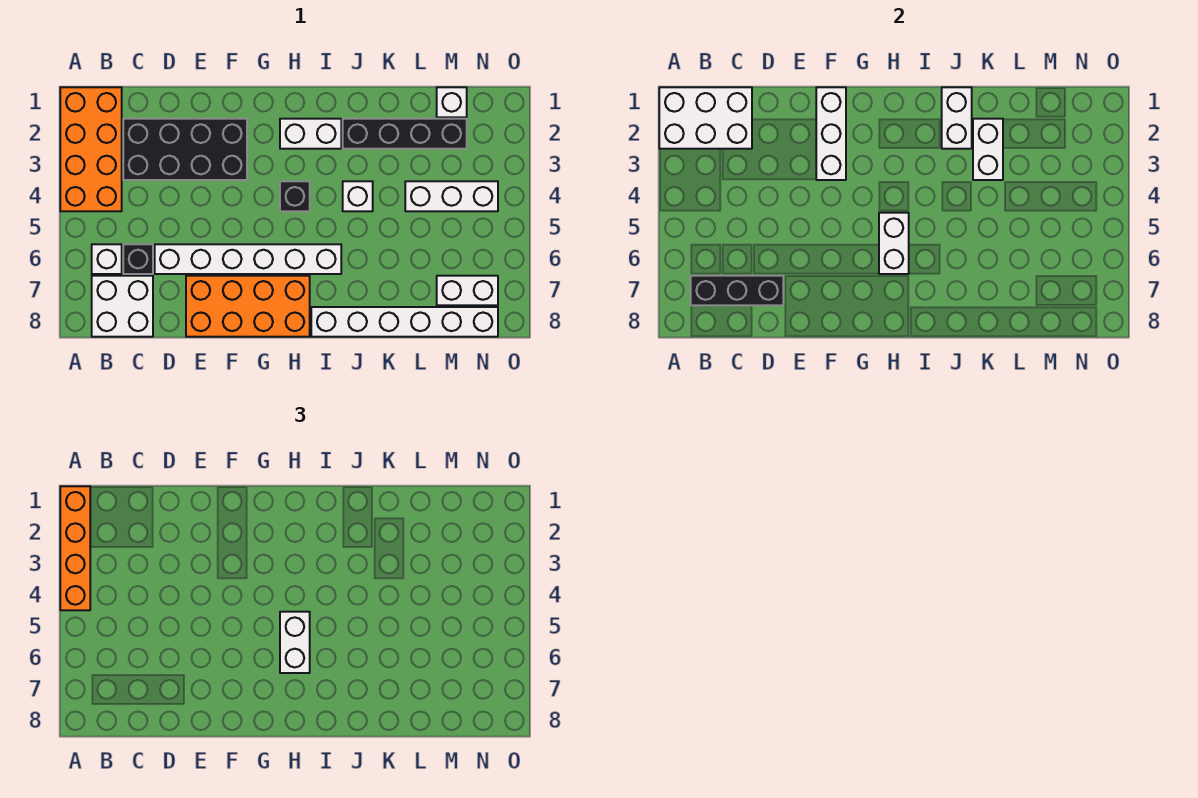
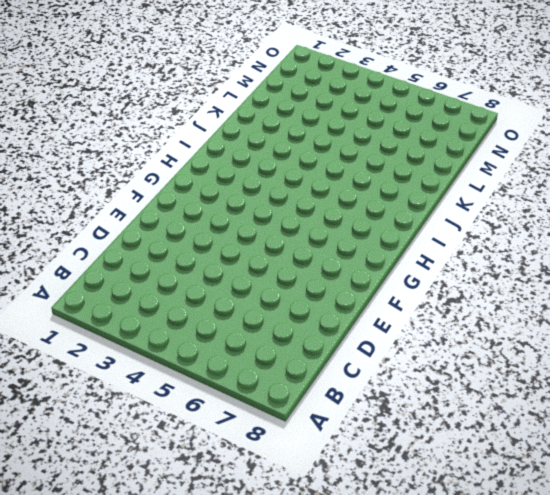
none -> orange 2x4 brick [60,87,122,211]
none -> white 1x1 brick [92,244,122,274]
none -> white 2x2 brick [92,276,153,337]

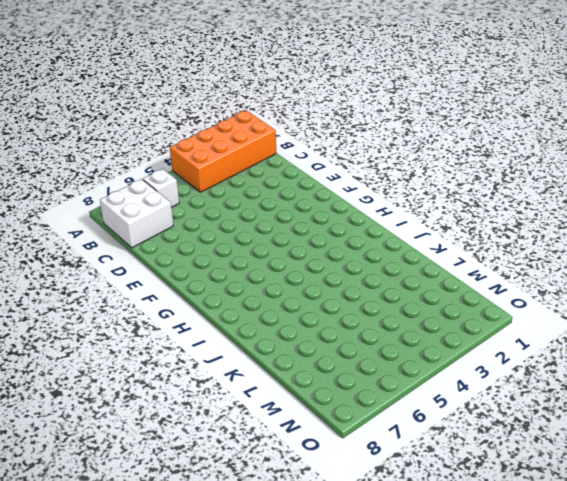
none -> black 2x4 brick [123,119,247,180]
none -> black 1x1 brick [123,244,153,274]
none -> white 1x6 brick [155,244,341,274]

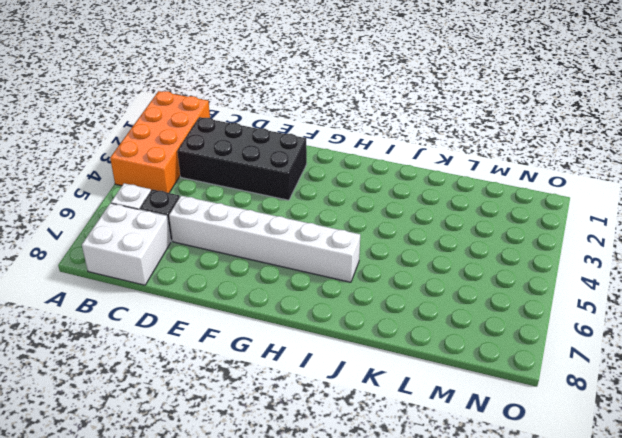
none -> orange 2x4 brick [186,276,310,337]
none -> white 1x2 brick [280,119,341,149]
none -> black 1x1 brick [280,181,310,211]

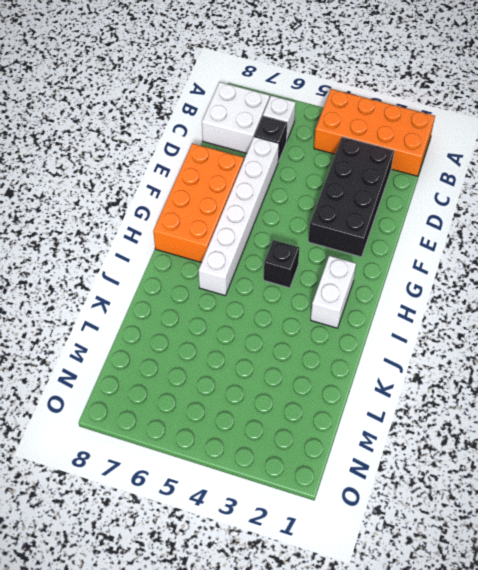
none -> white 1x6 brick [311,307,498,337]
none -> black 1x4 brick [343,119,467,149]
none -> white 1x1 brick [343,181,373,211]

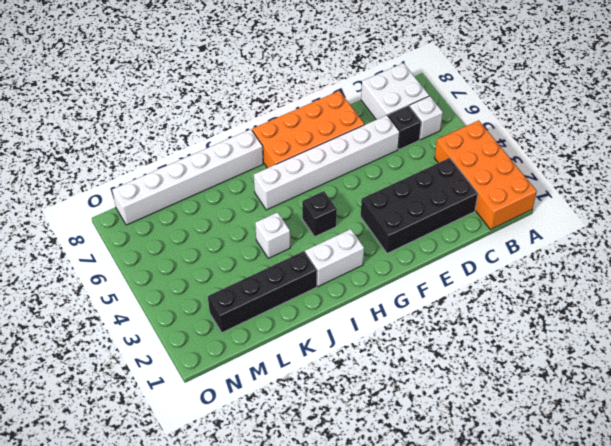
none -> white 1x3 brick [405,181,498,211]
none -> white 1x1 brick [437,87,467,117]
none -> white 1x2 brick [437,276,498,305]

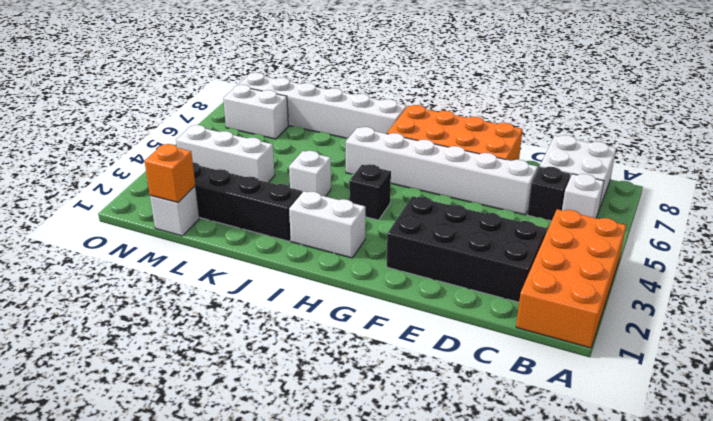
orange 1x1 brick [145,144,195,203] -> none
none -> white 2x3 brick [659,87,752,149]
none -> black 1x3 brick [691,276,783,305]
none -> white 1x3 brick [816,87,846,180]

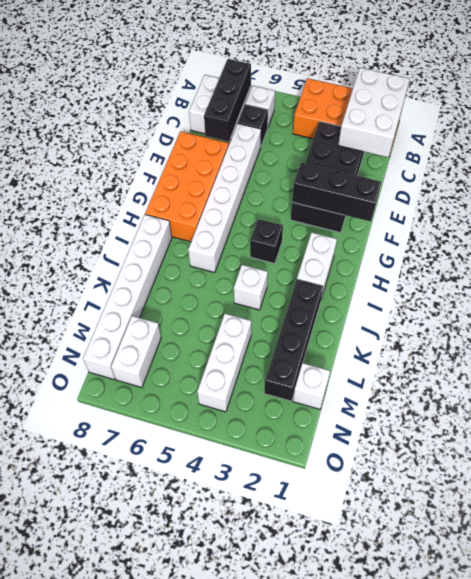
black 1x3 brick [292,163,381,222] -> white 1x3 brick [816,87,846,180]
none -> white 1x2 brick [879,213,909,274]
none -> white 1x2 brick [942,87,972,149]
none -> white 1x2 brick [973,119,1003,180]

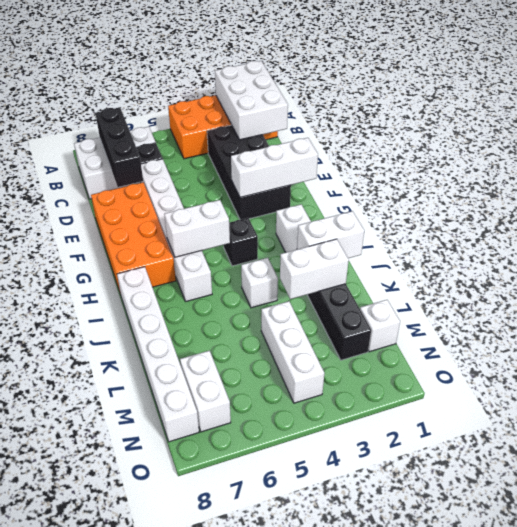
none -> orange 1x4 brick [60,486,90,610]
none -> white 1x2 brick [280,612,310,673]

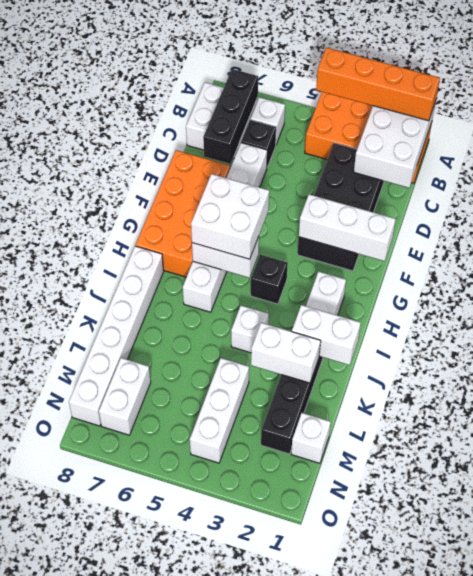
white 2x2 brick [191,174,269,259] -> white 1x2 brick [280,612,310,673]

